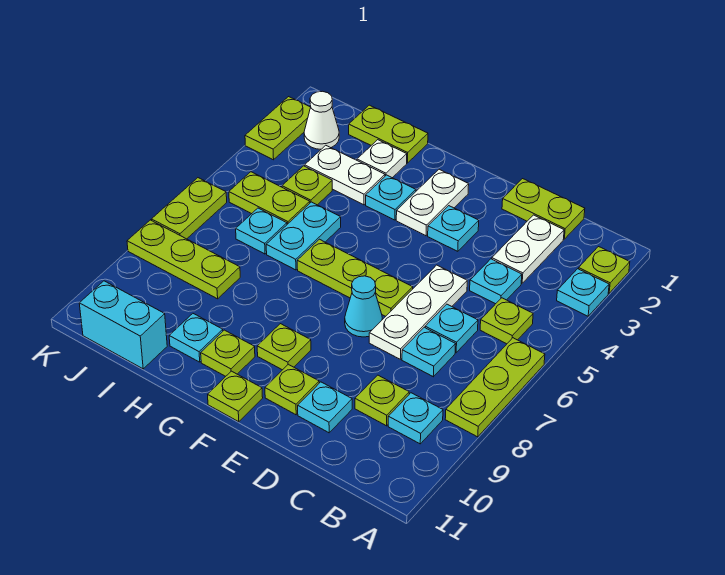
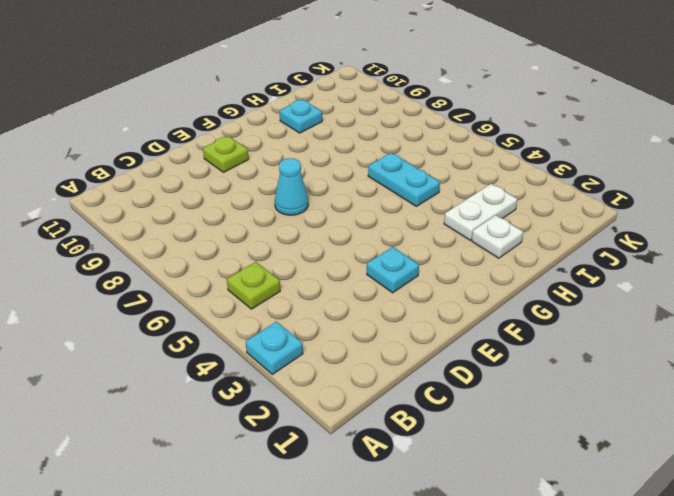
none -> lime 1x1 plate [579,247,630,293]
none -> lime 1x3 plate [445,338,545,437]
none -> cyan 1x1 plate [388,393,443,444]
none -> lime 1x2 plate [502,179,585,239]

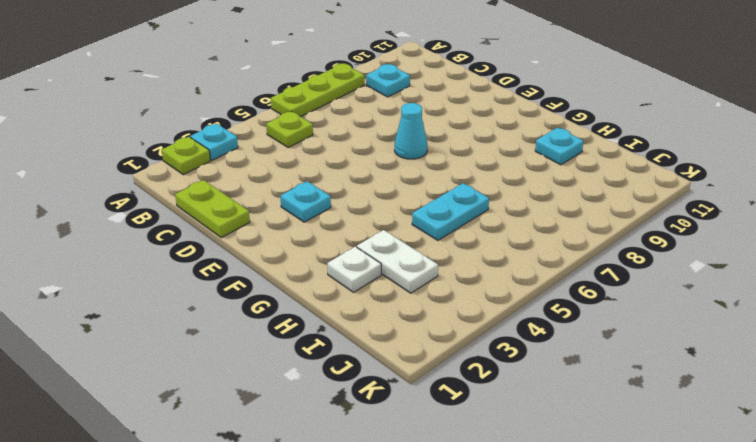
none -> white 1x2 plate [492,215,564,283]
none -> cyan 1x1 plate [470,259,522,304]
none -> cyan 1x1 plate [425,304,478,353]
none -> cyan 1x1 plate [402,327,456,377]

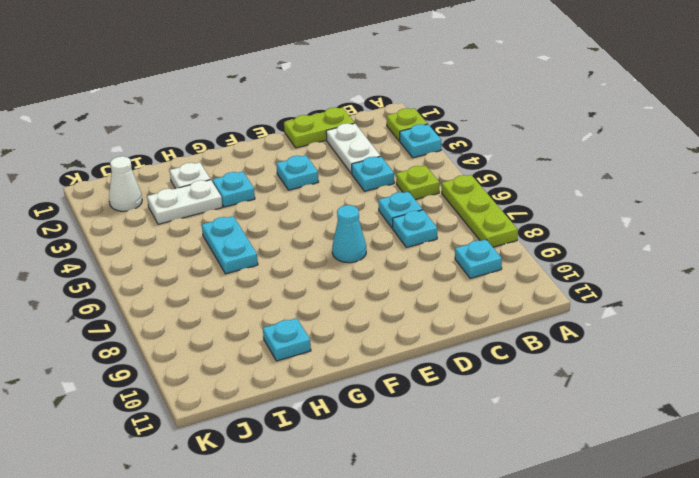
none -> lime 1x1 plate [355,375,409,426]
none -> white 1x3 plate [369,265,467,359]
none -> cyan 1x1 plate [298,382,352,433]
none -> lime 1x3 plate [297,239,413,316]

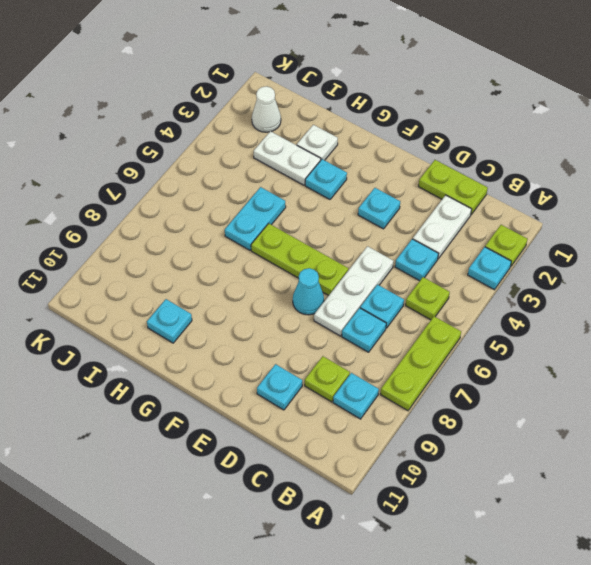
none -> lime 1x1 plate [265,364,319,415]
none -> white 1x2 plate [396,169,469,236]
none -> lime 1x1 plate [257,324,311,370]
none -> lime 1x1 plate [208,371,263,422]

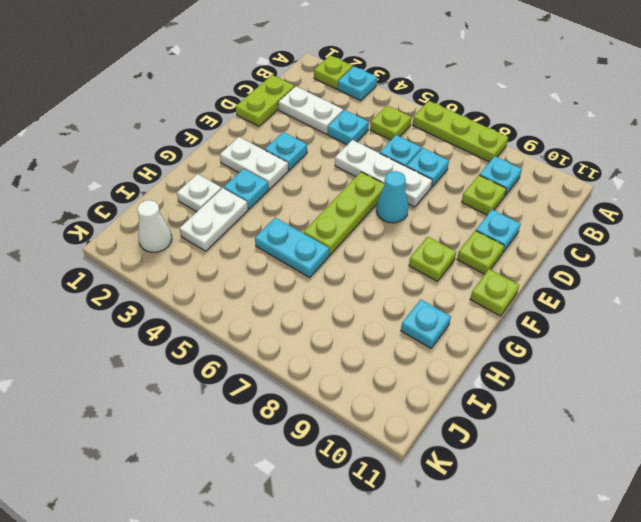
none -> lime 1x1 plate [201,330,255,376]
none -> lime 1x2 plate [349,105,428,163]
none -> lime 1x1 plate [282,166,332,205]
none -> lime 1x2 plate [229,172,310,224]

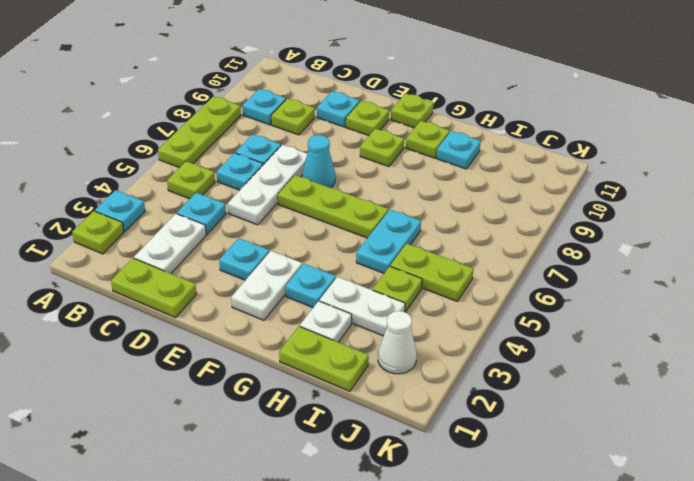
none -> cyan 1x1 plate [236,208,287,254]
none -> lime 1x3 plate [127,220,240,299]
none -> cyan 1x2 brick [79,281,167,369]
none -> lime 1x2 plate [245,97,311,160]

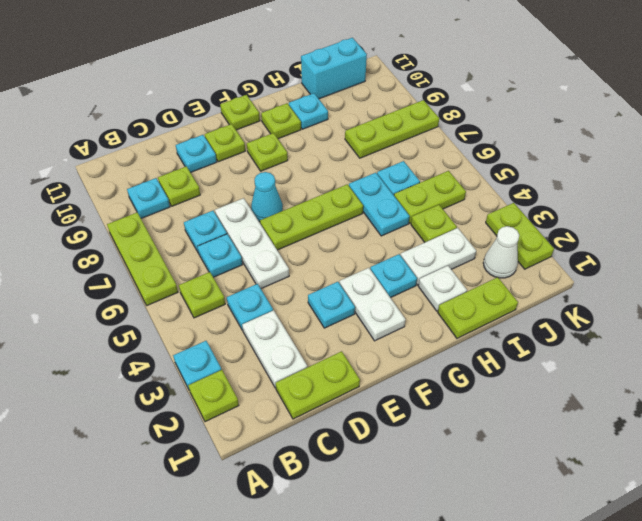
none -> lime 1x2 plate [151,178,227,239]

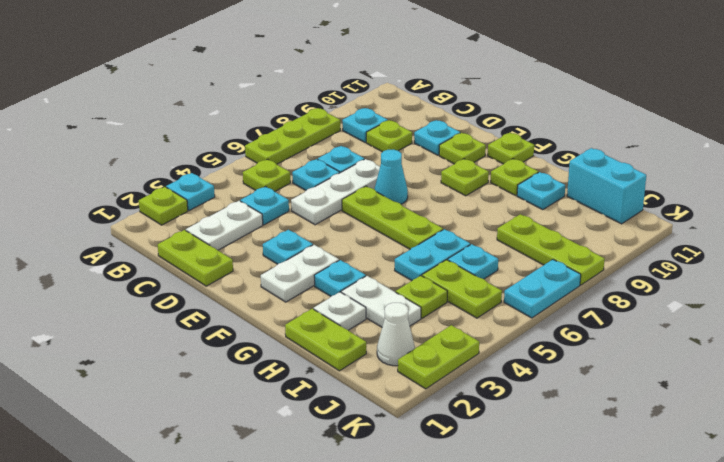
cyan 1x2 plate [504,260,581,318] -> lime 1x2 plate [151,178,227,239]

